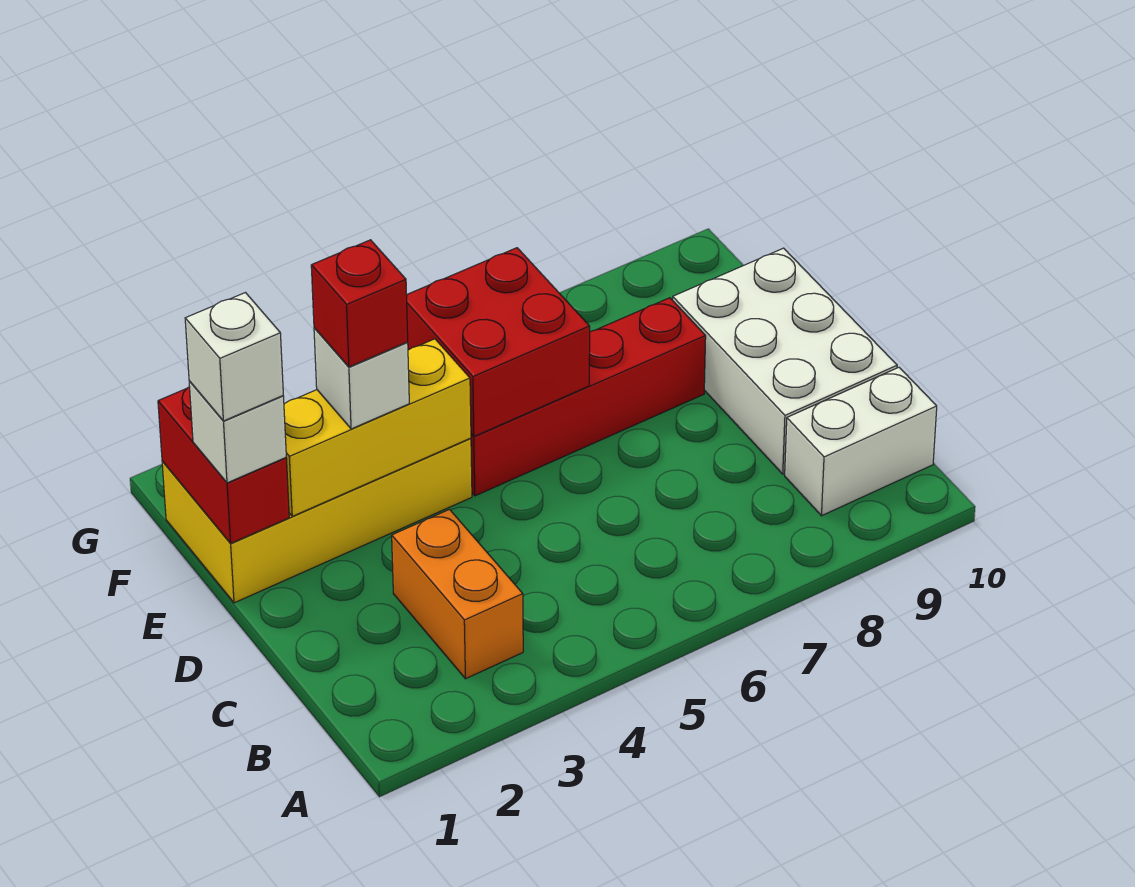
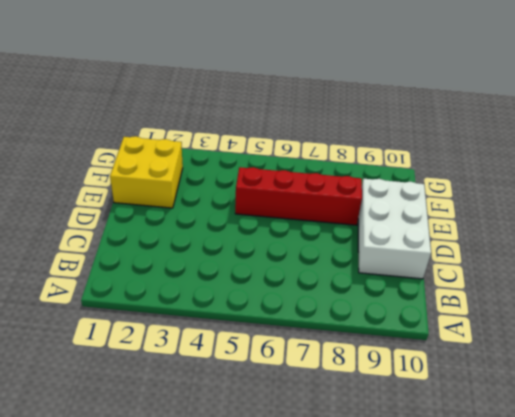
yellow 2x2 brick [110,136,183,208] -> yellow 2x4 brick [162,438,472,603]
none -> orange 1x2 brick [392,509,523,679]
none -> white 1x2 brick [785,367,937,516]
none -> red 1x2 brick [158,387,289,543]

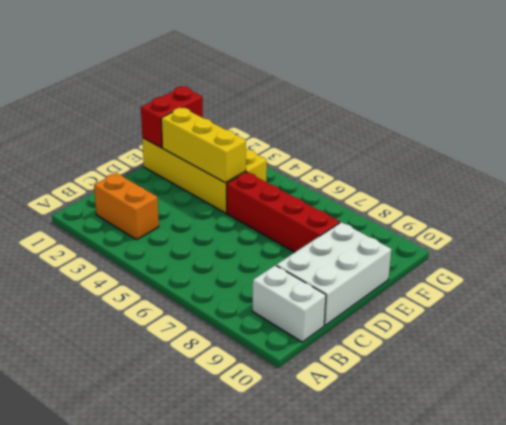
orange 1x2 brick [94,173,159,240] -> orange 1x2 brick turned to [392,509,523,679]
none -> red 2x2 brick [407,248,590,436]
none -> white 1x1 brick [189,381,286,483]
none -> white 1x1 brick [314,328,409,429]

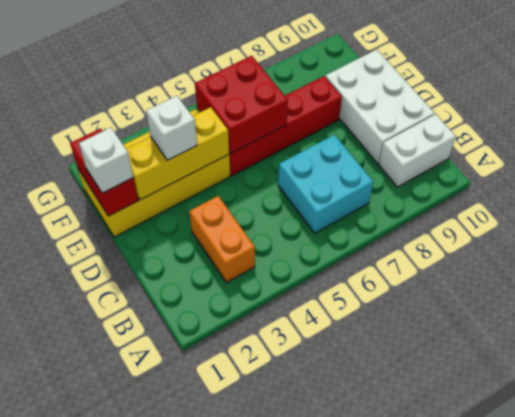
cyan 2x2 brick [278,135,373,233] -> none
none -> white 1x1 brick [185,293,283,421]
none -> red 1x1 brick [311,240,408,367]

